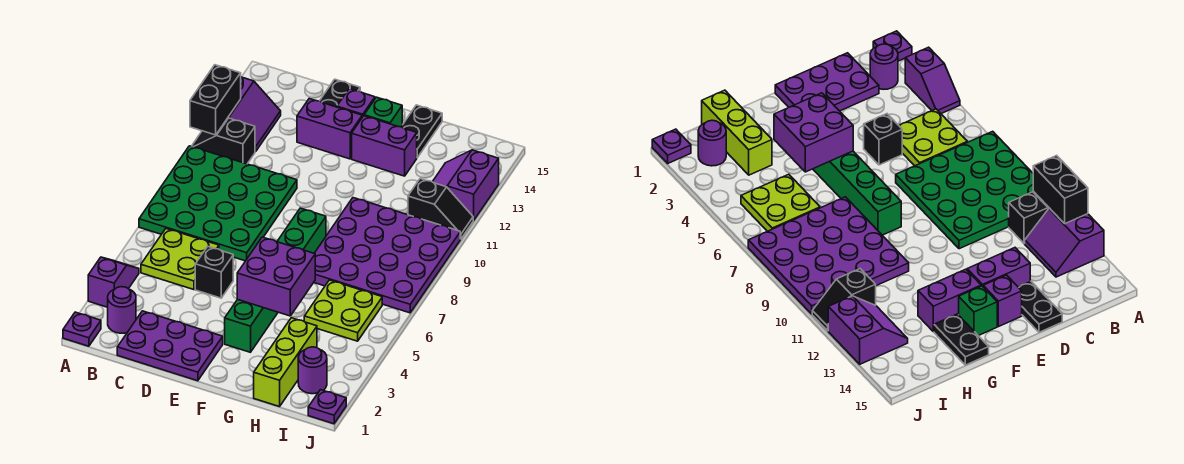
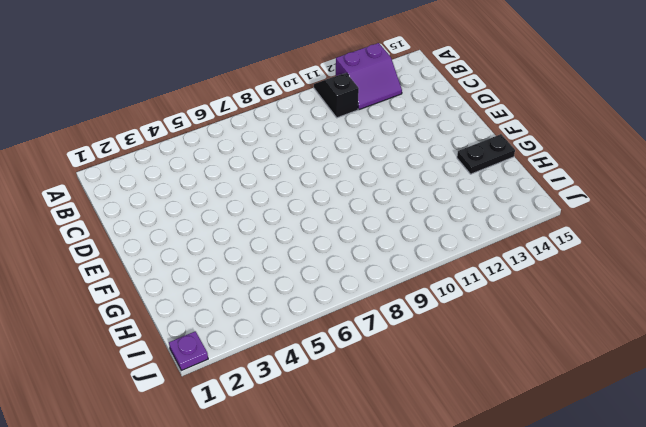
none -> purple 1x1 plate [63,312,101,346]
none -> purple 1x2 slope [88,257,139,307]
none -> green 4x4 plate [139,146,297,261]

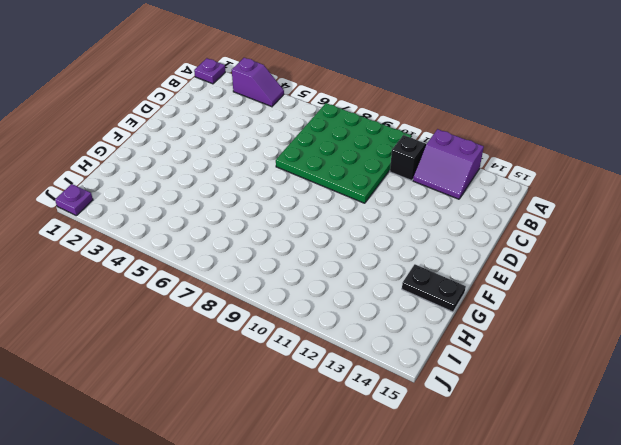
none -> purple 1x1 round brick [108,287,136,333]
none -> lime 2x2 plate [141,229,219,290]
none -> purple 2x3 plate [117,311,223,381]

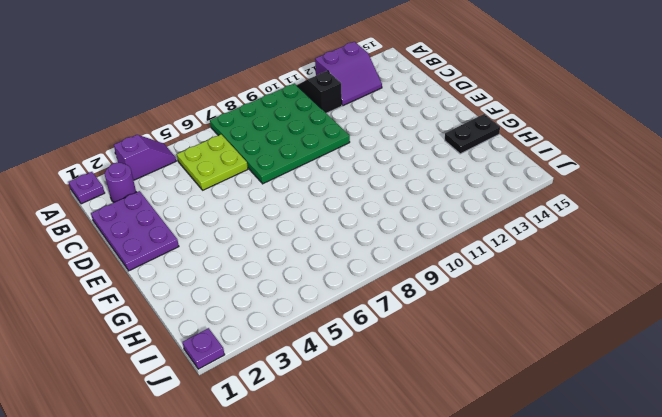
none -> black 1x1 brick [195,247,233,298]
none -> purple 1x2 brick [297,99,362,159]
none -> black 1x2 plate [320,79,360,107]

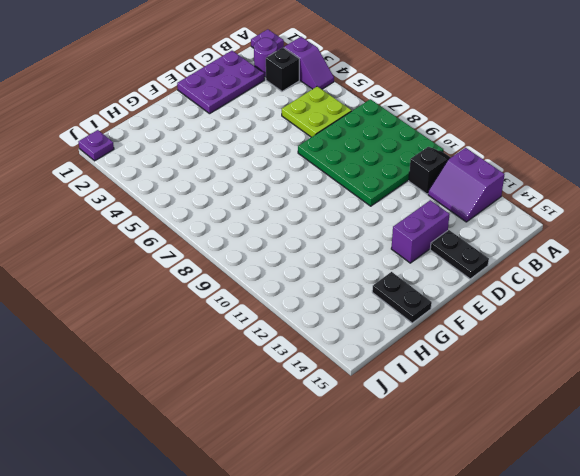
black 1x1 brick [266,48,299,91] -> black 1x1 brick moved to [195,247,233,298]
none -> purple 1x1 brick [337,89,375,117]
none -> green 1x6 brick [225,208,326,352]
none -> purple 1x2 brick [352,116,417,176]

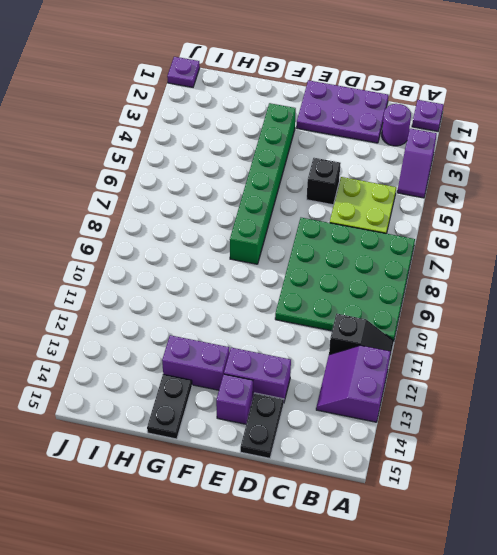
none -> green 1x1 brick [364,97,402,127]
none -> purple 4x4 plate [314,198,460,313]
none -> lime 1x3 brick [254,318,317,407]

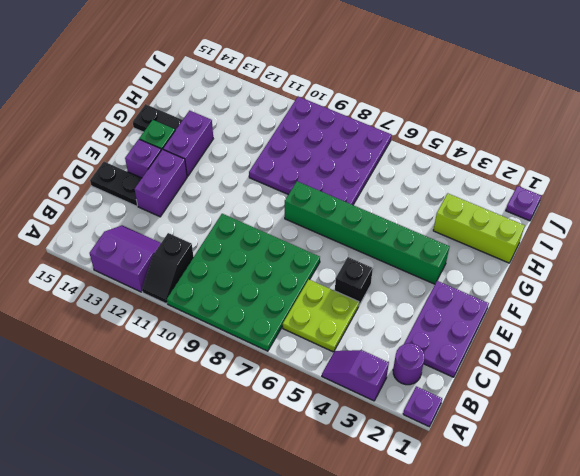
none -> lime 2x2 plate [304,280,382,341]
none -> purple 1x1 round brick [298,347,327,394]
none -> black 1x2 slope [408,179,474,239]

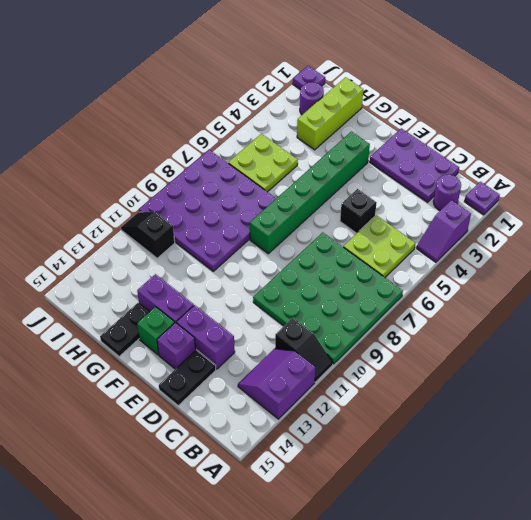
none -> purple 2x2 slope [433,150,499,220]
none -> black 1x2 brick [190,65,241,135]
none -> purple 2x2 brick [237,237,315,316]

